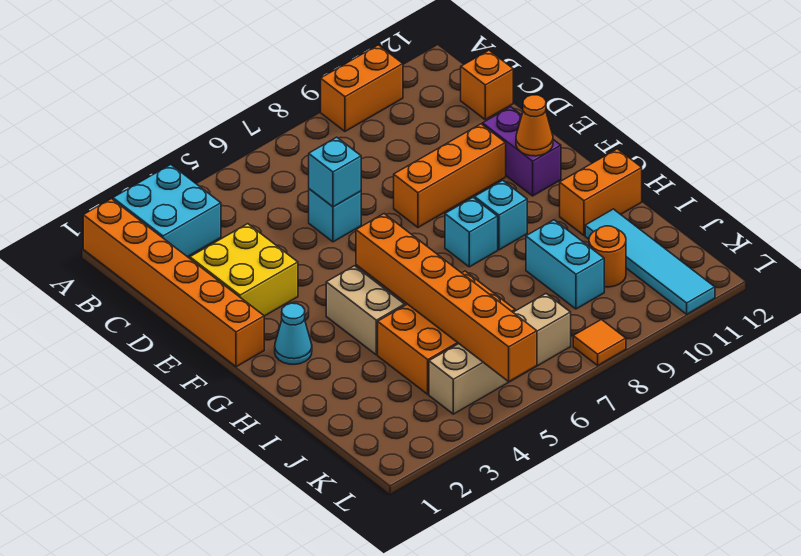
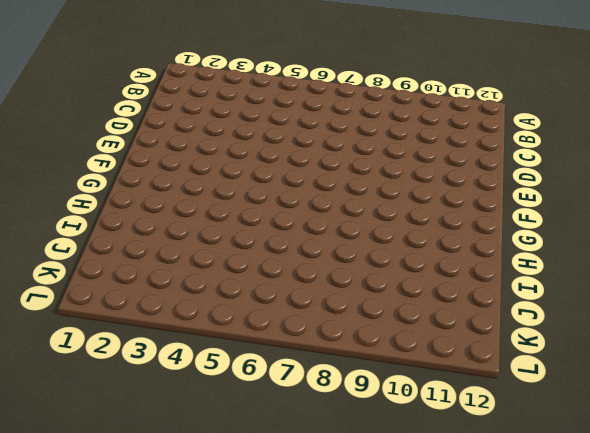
none -> orange 1x6 brick [83,199,264,367]
none -> cyan 2x2 brick [113,164,221,257]
none -> orange 1x2 brick [321,45,403,131]

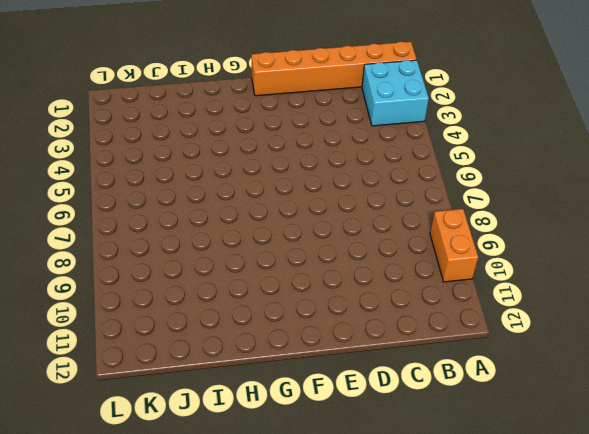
none -> orange 1x1 brick [461,50,513,120]
none -> yellow 2x2 brick [190,224,298,316]
none -> cyan 1x1 brick [309,189,361,242]

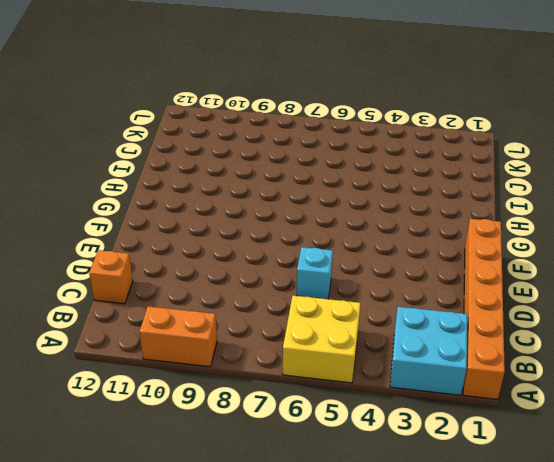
yellow 2x2 brick [283,296,360,383] -> yellow 2x2 brick moved to [190,224,298,316]
none -> orange 1x3 brick [394,124,506,227]
none -> purple 1x2 brick [482,107,561,196]
none -> cyan 1x1 cone [275,303,312,364]

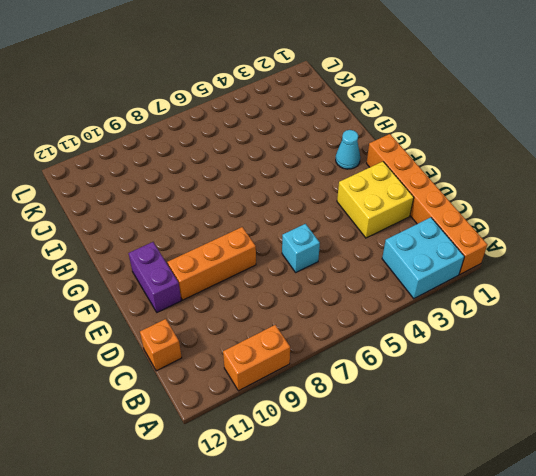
none -> tan 1x2 brick [326,266,405,355]
none -> cyan 1x1 brick [445,198,498,267]
none -> cyan 1x1 brick [475,180,527,250]

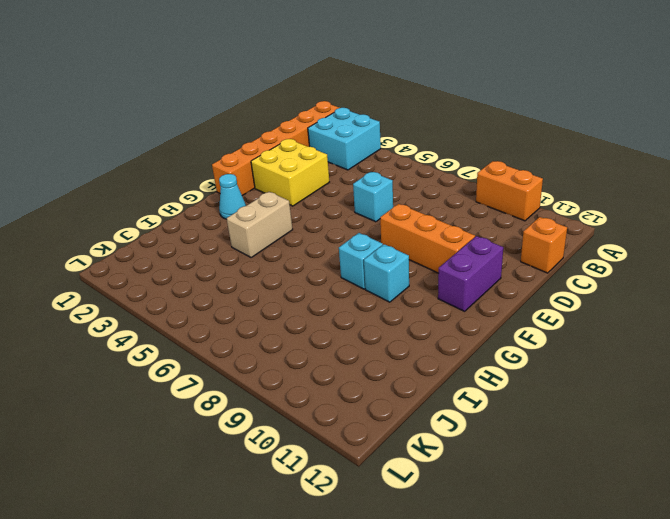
none -> orange 1x2 brick [560,149,642,235]
none -> orange 2x3 brick [378,271,515,394]
none -> cyan 1x2 brick [526,220,604,309]

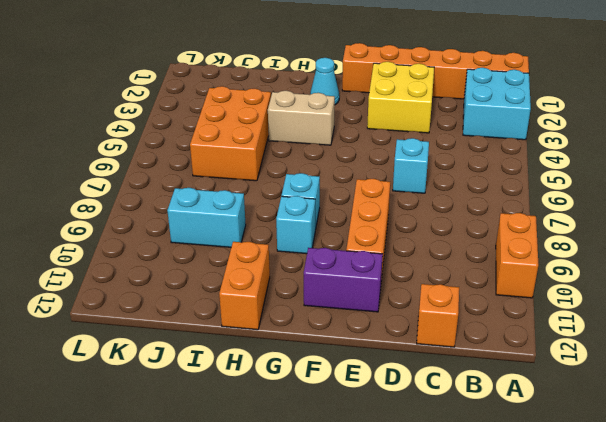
none -> cyan 1x4 tile [585,209,715,314]
none -> orange 1x1 round brick [589,226,626,287]
none -> tan 1x4 brick [429,294,571,414]

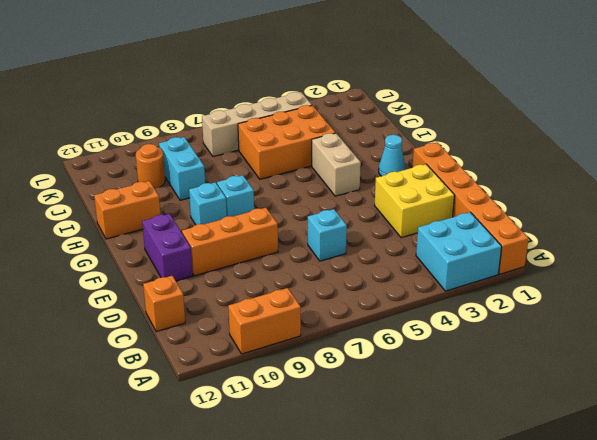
none -> cyan 1x4 tile [585,209,715,314]
none -> orange 1x1 tile [573,320,626,365]
none -> cyan 1x1 brick [309,137,361,207]

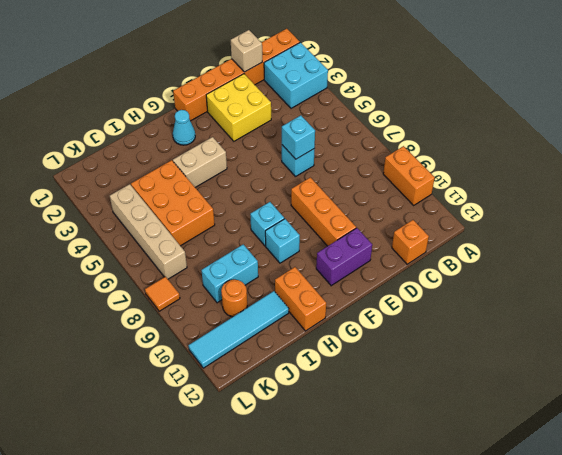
tan 1x1 brick [231,30,262,72] -> none
none -> orange 1x1 cone [516,95,553,156]
none -> orange 1x6 brick [356,214,537,381]

